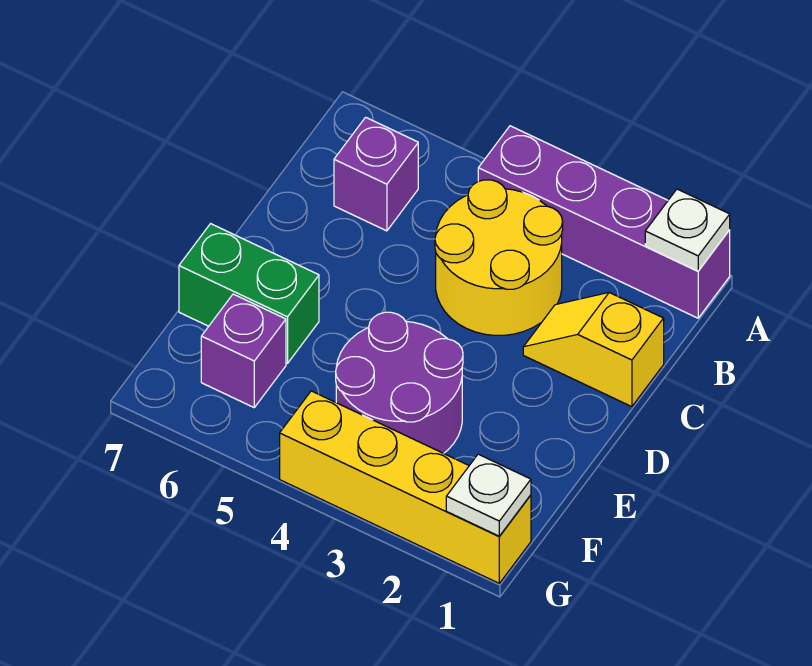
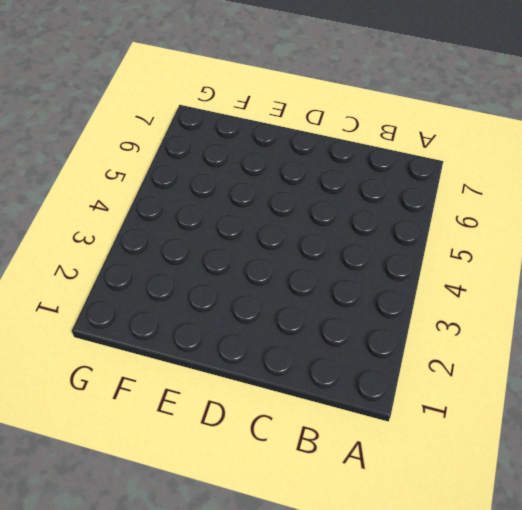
none -> purple 1x4 brick [478,126,730,318]
none -> yellow 2x2 round brick [435,180,563,335]

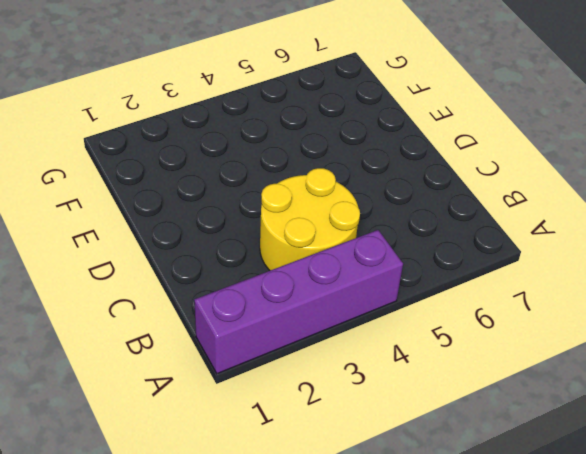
none -> purple 1x1 brick [334,117,418,231]
none -> yellow 1x2 slope [523,293,664,407]

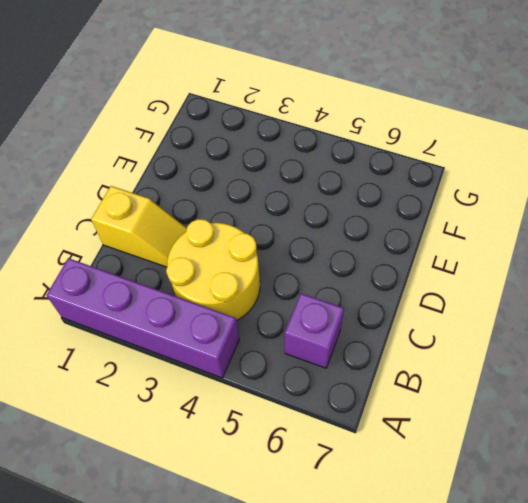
none -> purple 2x2 round brick [336,312,463,453]
none -> green 1x2 brick [179,224,319,363]

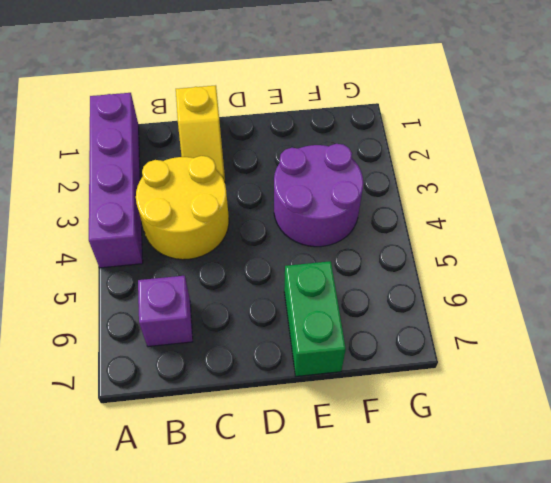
none -> purple 1x1 brick [201,294,286,407]
none -> yellow 1x4 brick [280,391,531,583]

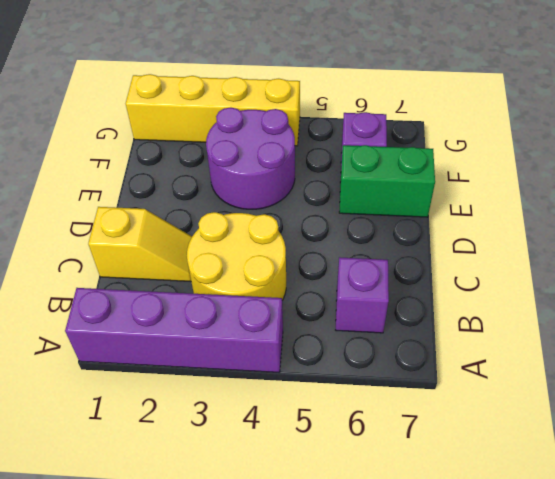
none -> white 1x1 plate [645,189,730,271]
none -> white 1x1 plate [446,454,531,536]

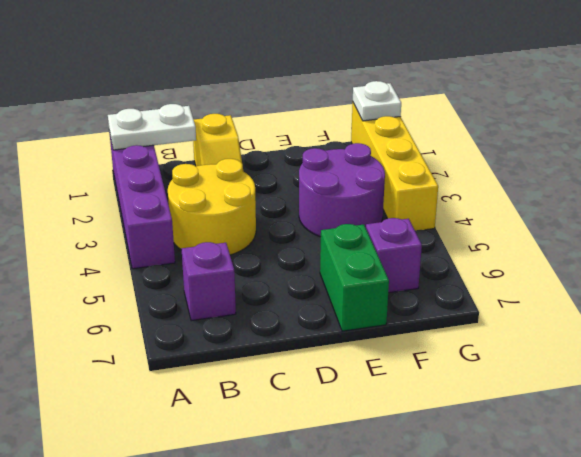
white 1x2 plate [108,104,196,150] -> white 1x1 plate [645,189,730,271]

